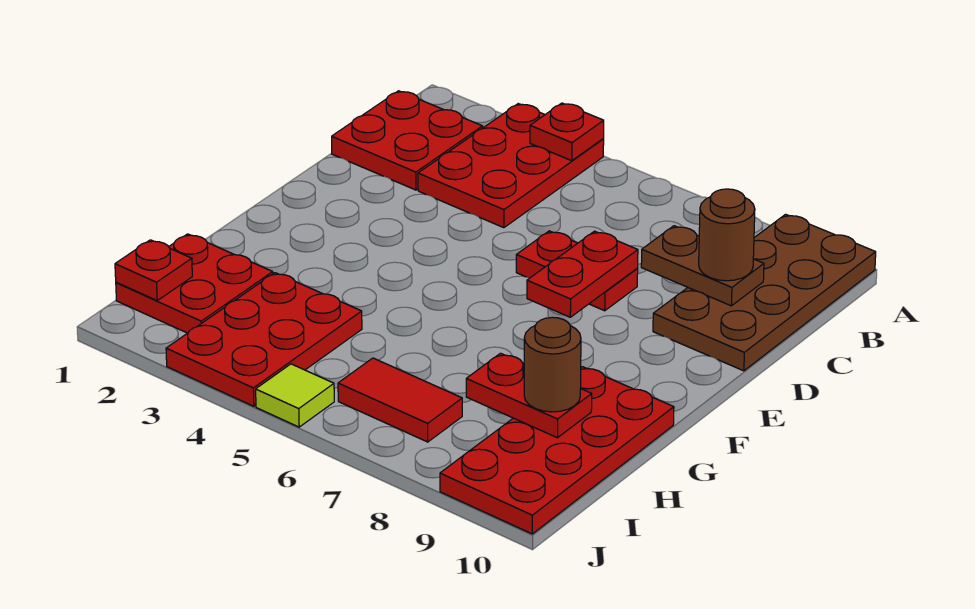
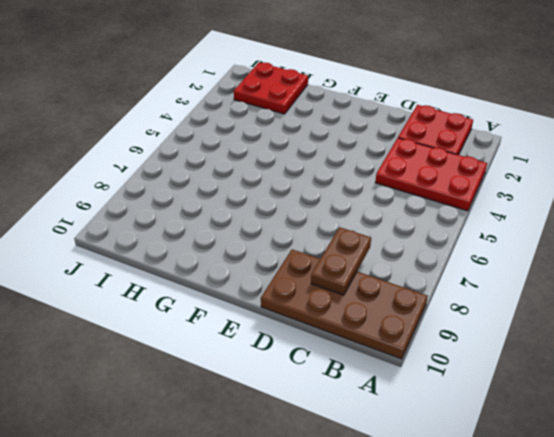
none -> red 1x2 plate [516,231,638,311]
none -> red 2x4 plate [440,367,674,534]
none -> red 2x3 plate [166,273,362,406]

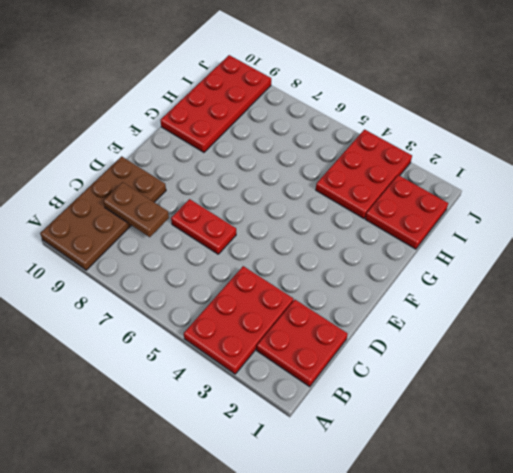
none -> red 1x2 tile [338,358,462,442]
none -> lime 1x1 tile [256,364,334,427]
none -> red 1x1 plate [530,103,604,161]

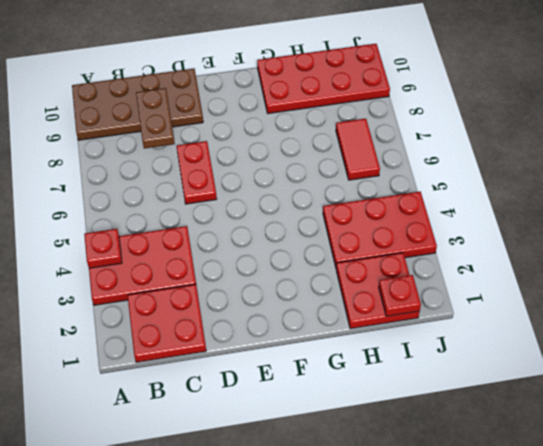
none -> lime 1x1 tile [256,364,334,427]
none -> red 1x2 plate [527,231,638,317]
none -> red 1x2 plate [466,353,592,438]

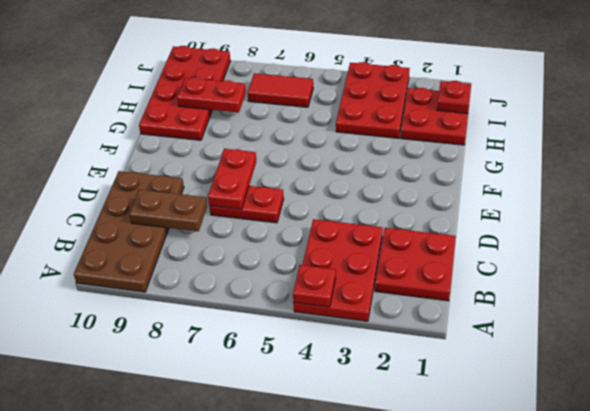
none -> lime 1x1 tile [256,364,334,427]
none -> brown 1x1 round brick [699,189,755,281]
none -> brown 1x1 round brick [524,317,581,412]

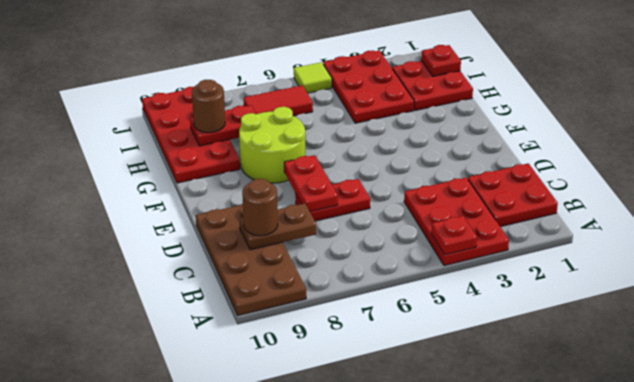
lime 2x2 round brick [239,107,305,183] -> none

